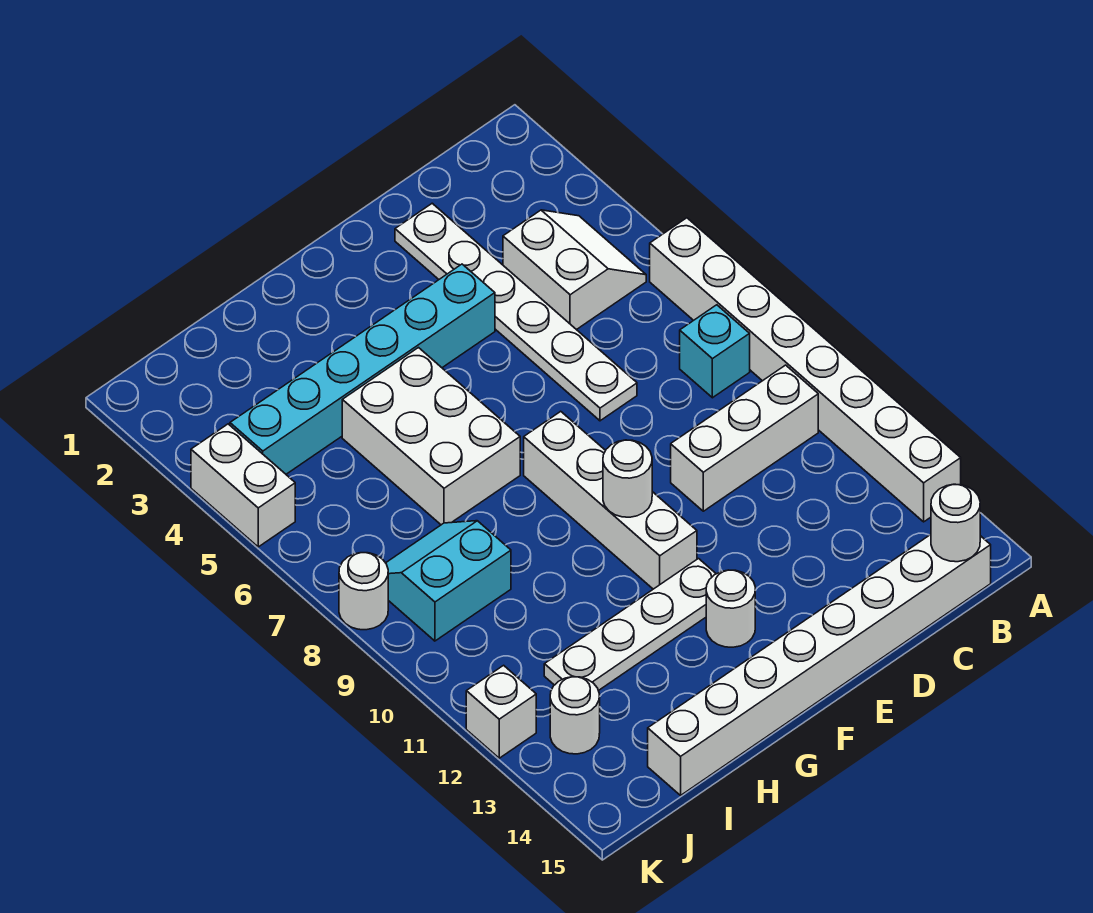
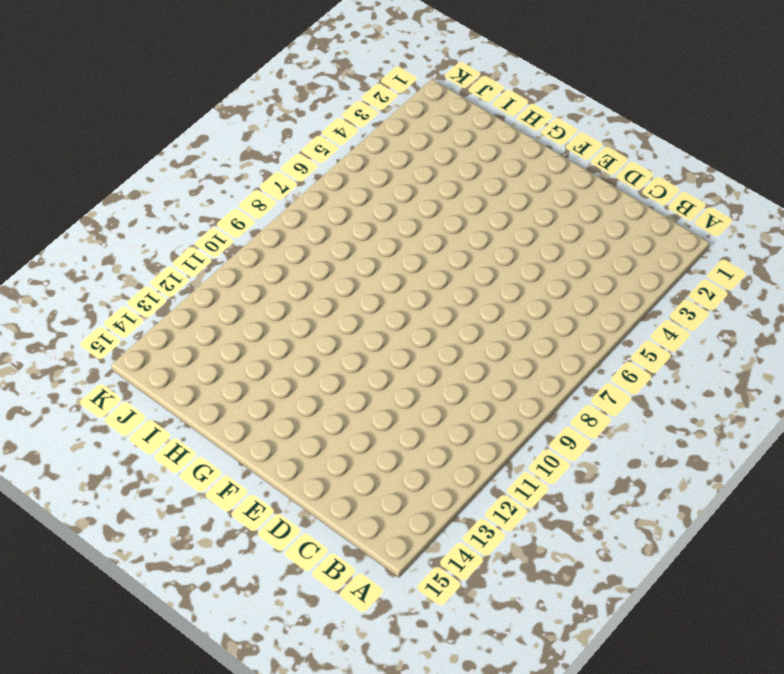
none -> white 1x8 brick [650,218,961,522]
none -> white 2x2 slope [503,210,646,330]
none -> cyan 1x1 brick [680,305,750,398]

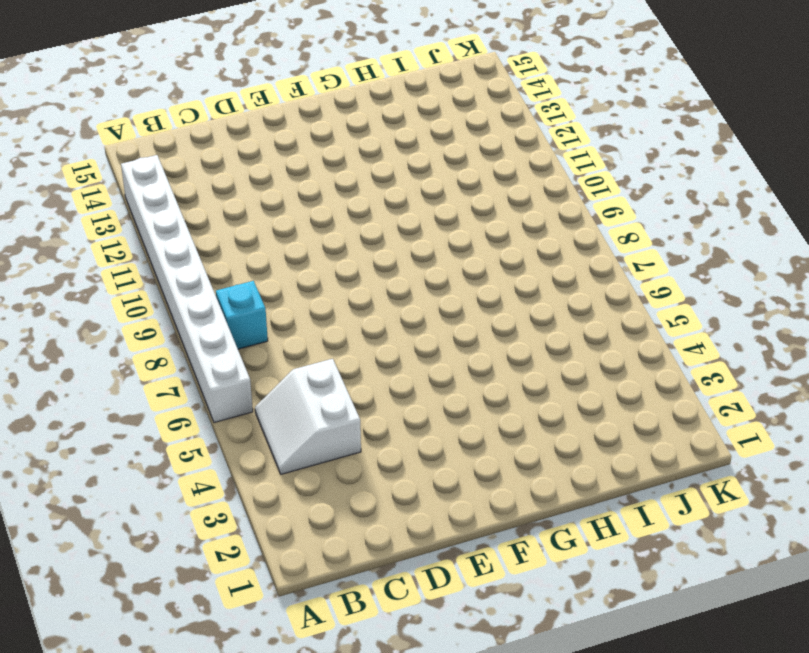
none -> white 1x3 brick [671,365,818,511]
none -> white 1x8 brick [648,535,991,795]
none -> white 1x6 plate [395,203,637,421]

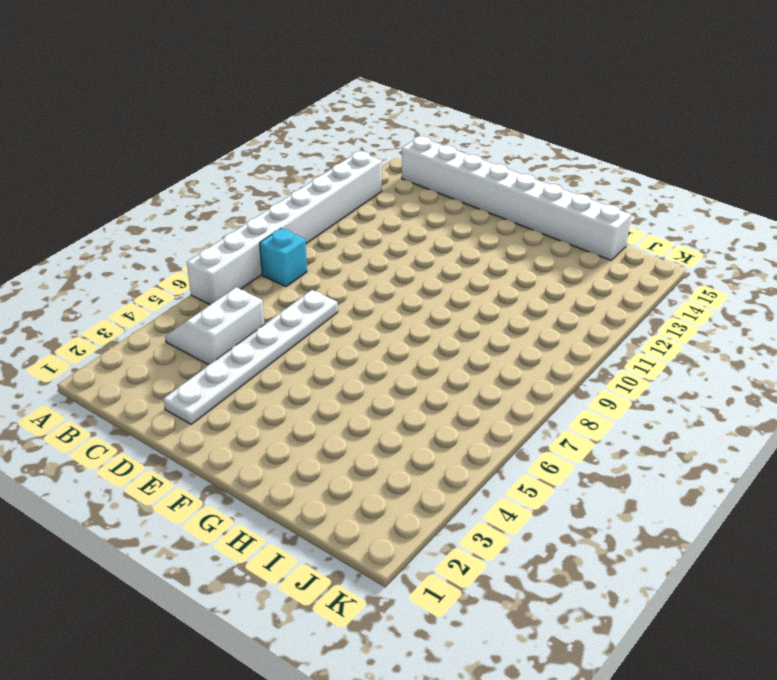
none -> white 1x3 brick [671,365,818,511]
none -> cyan 1x6 brick [230,264,495,474]
none -> white 1x4 brick [524,411,697,589]

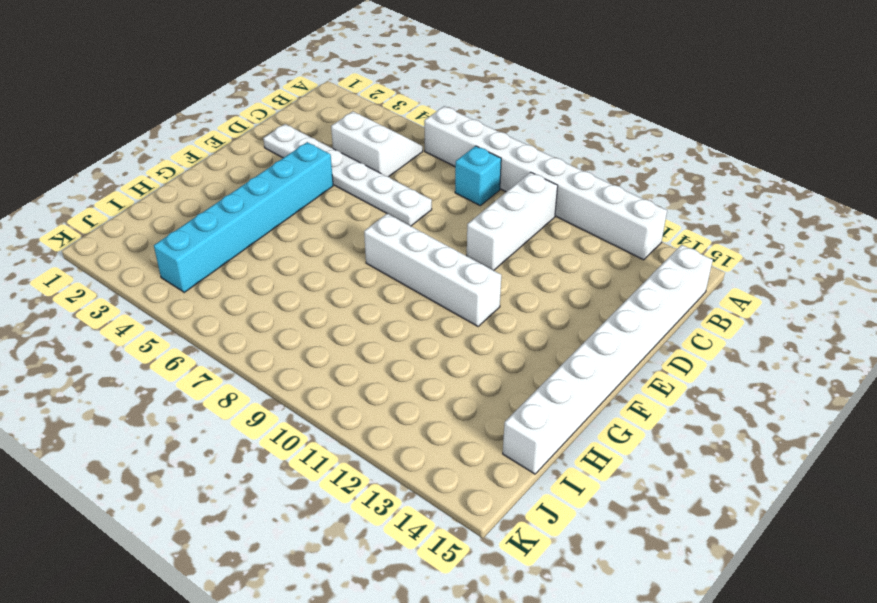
none -> white 1x4 plate [544,559,716,691]
none -> white 1x1 round brick [706,570,755,647]
none -> white 2x3 brick [342,348,520,525]

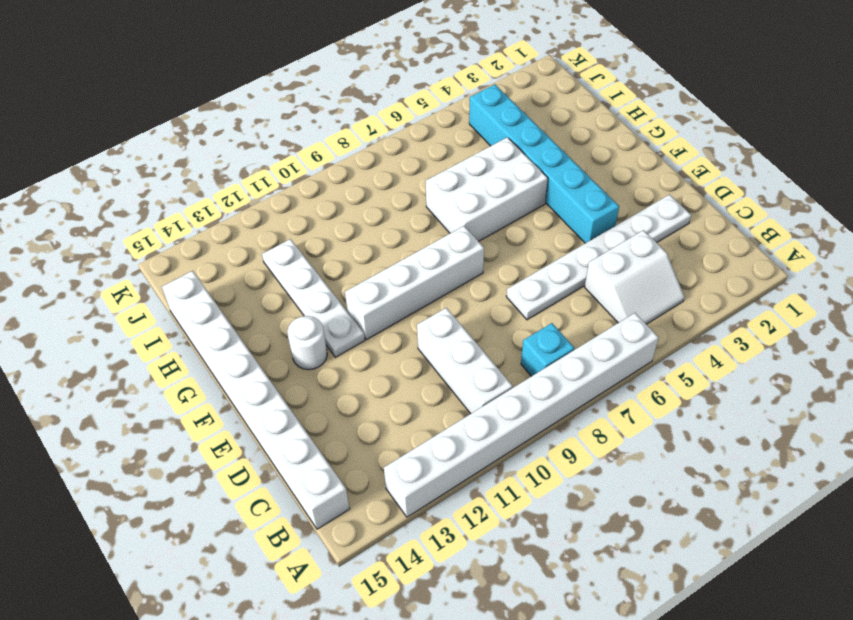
none -> cyan 2x2 slope [386,521,511,641]
none -> white 1x1 round brick [550,677,600,754]
none -> white 1x2 brick [191,424,295,547]

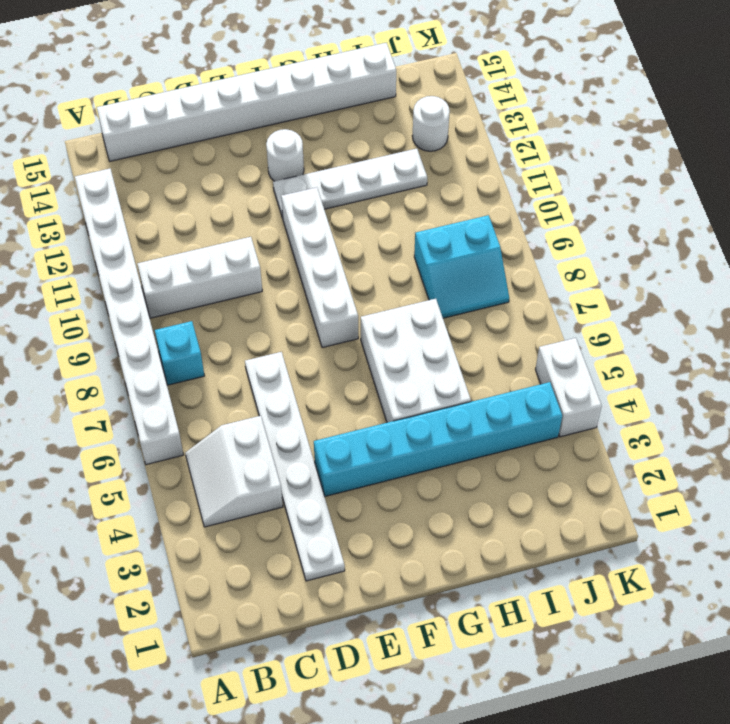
none -> white 1x1 round brick [339,553,388,630]
none -> white 1x1 brick [466,665,536,758]
none -> white 1x1 round brick [931,484,980,562]

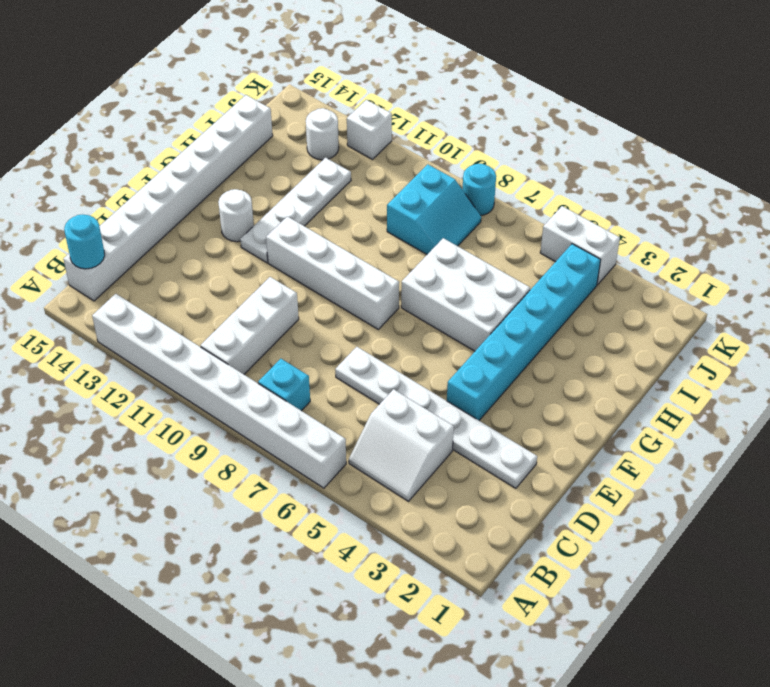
cyan 1x1 round brick [64,214,105,269] -> white 1x1 round brick [931,484,980,562]
cyan 1x1 round brick [462,164,496,215] -> white 1x1 round brick [339,553,388,630]
none -> white 1x1 round brick [603,440,652,517]

